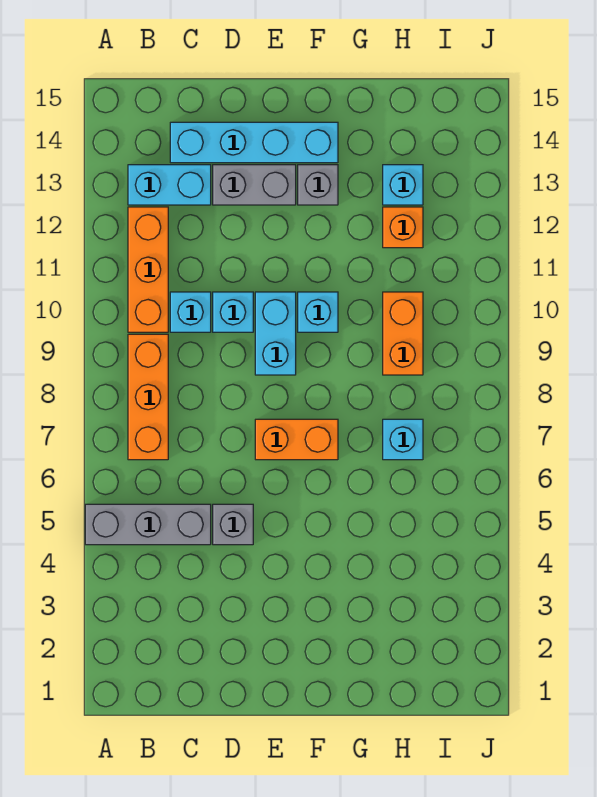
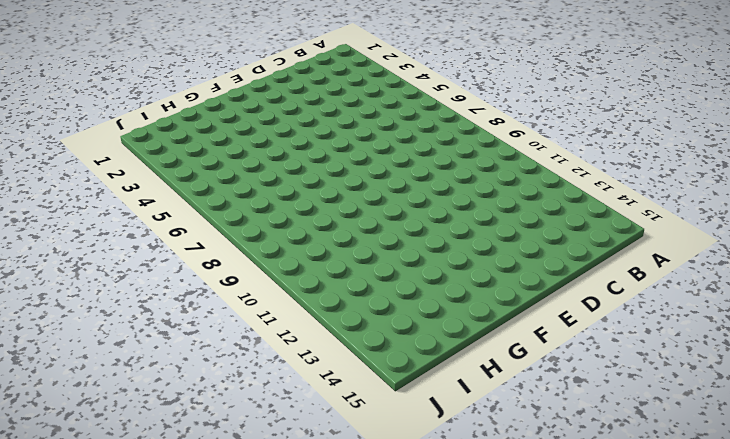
none -> grey 1x3 brick [85,504,211,545]
none -> orange 1x3 brick [128,334,168,460]
none -> orange 1x3 brick [128,207,168,332]

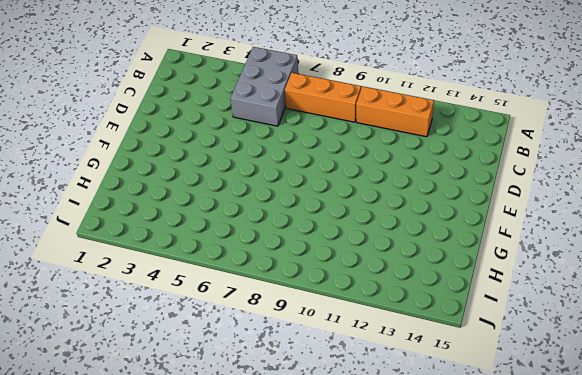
grey 2x3 brick [230,47,298,126] -> grey 1x3 brick [85,504,211,545]
none -> cyan 1x2 brick [128,165,211,205]
none -> cyan 1x1 brick [170,292,211,332]
none -> cyan 1x4 brick [170,122,338,163]

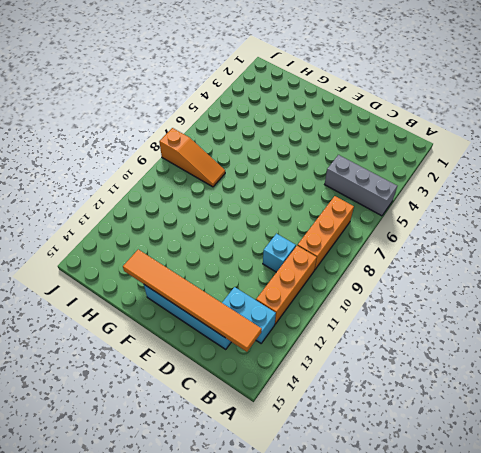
orange 1x6 tile [123,250,262,352] -> none
orange 1x3 slope [159,128,225,187] -> none
none -> grey 1x1 brick [213,504,253,545]
none -> cyan 1x1 brick [213,292,253,332]
none -> grey 1x2 brick [213,165,296,205]

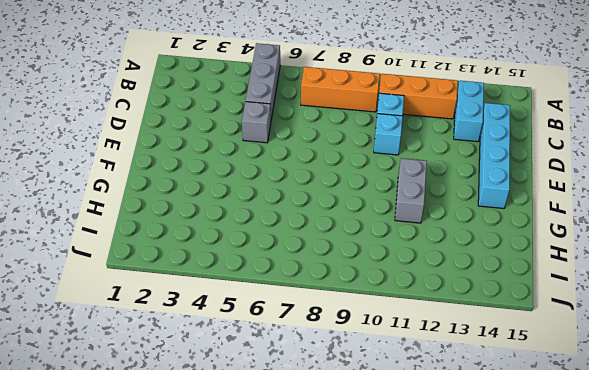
grey 1x2 brick [395,158,427,223] -> grey 1x2 brick moved to [213,165,296,205]
none -> orange 1x2 brick [255,419,338,460]
none -> cyan 1x2 brick [255,292,296,375]
none -> cyan 1x1 brick [298,292,338,332]

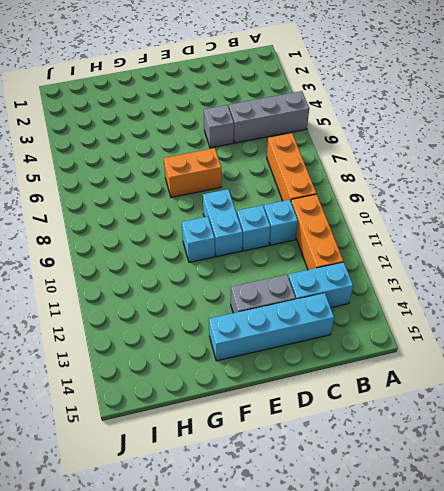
none -> grey 1x1 brick [298,165,338,205]
none -> cyan 1x1 brick [383,419,423,460]
none -> orange 1x2 brick [383,292,423,375]

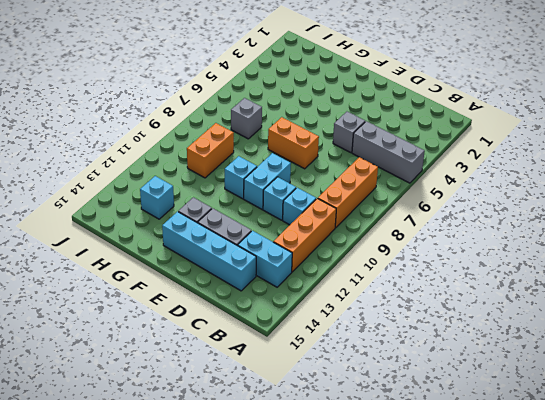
grey 1x1 brick [231,98,262,139] -> cyan 1x1 brick [383,419,423,460]
none -> orange 1x1 brick [383,207,423,248]

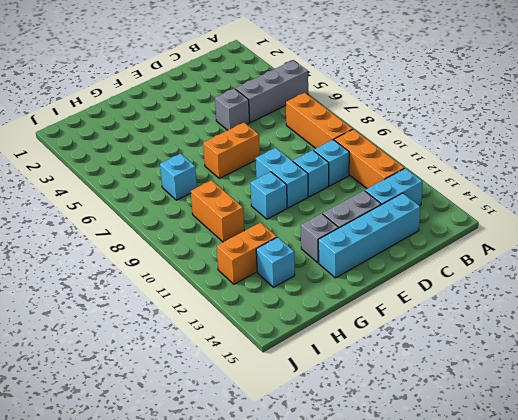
orange 1x2 brick [217,223,277,284] -> orange 1x1 brick [383,207,423,248]

